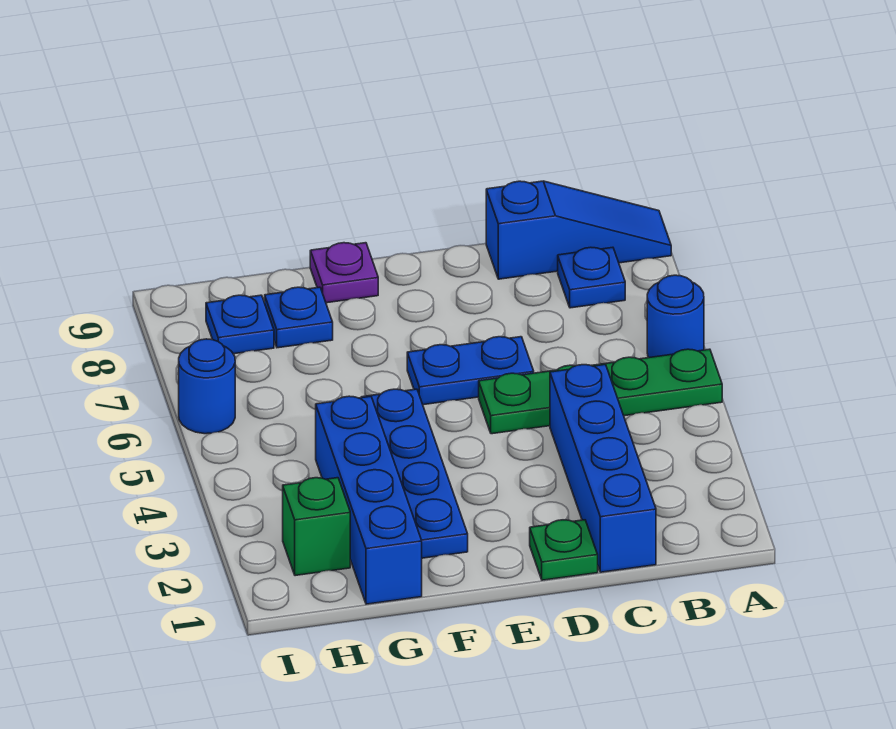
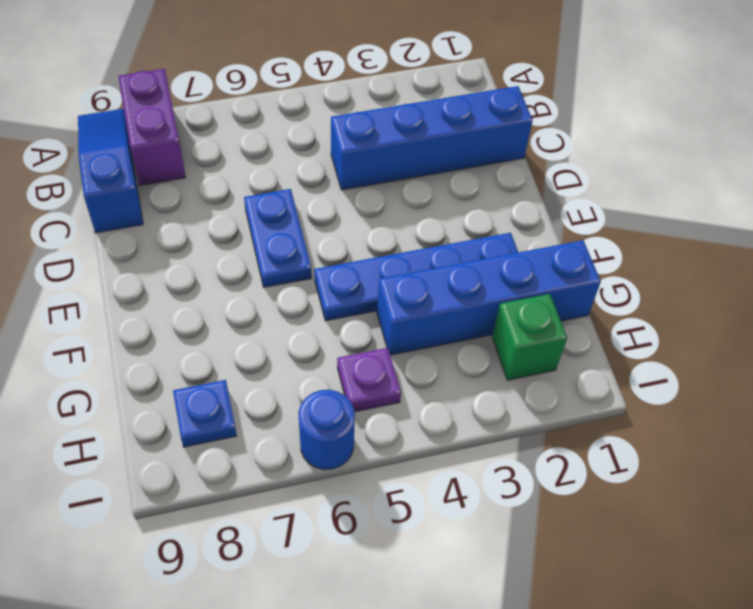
purple 1x2 brick [118,69,186,186] -> blue 1x1 plate [558,247,625,308]
purple 1x1 plate [337,348,401,412] -> purple 1x1 plate moved to [310,243,378,303]
none -> green 1x4 plate [479,349,722,434]
none -> blue 1x1 round brick [647,275,704,358]
none -> green 1x1 plate [530,520,598,580]

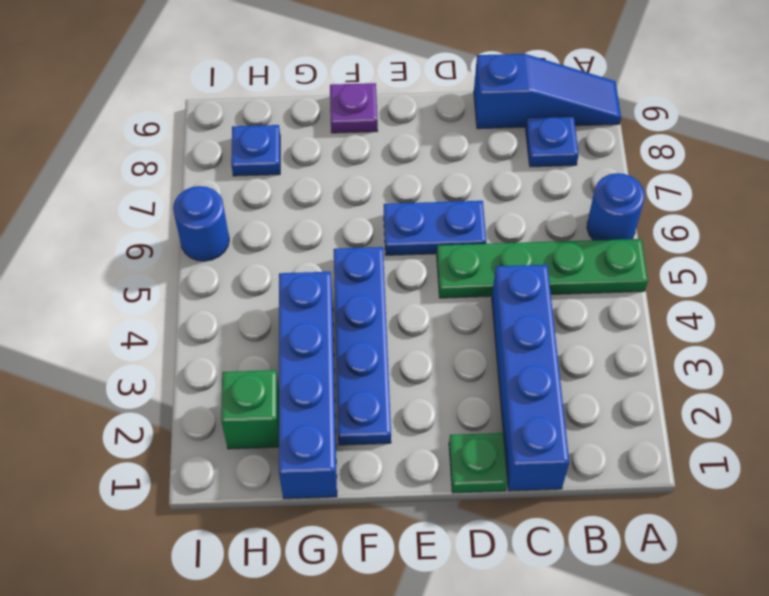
none -> blue 1x1 plate [265,287,333,348]

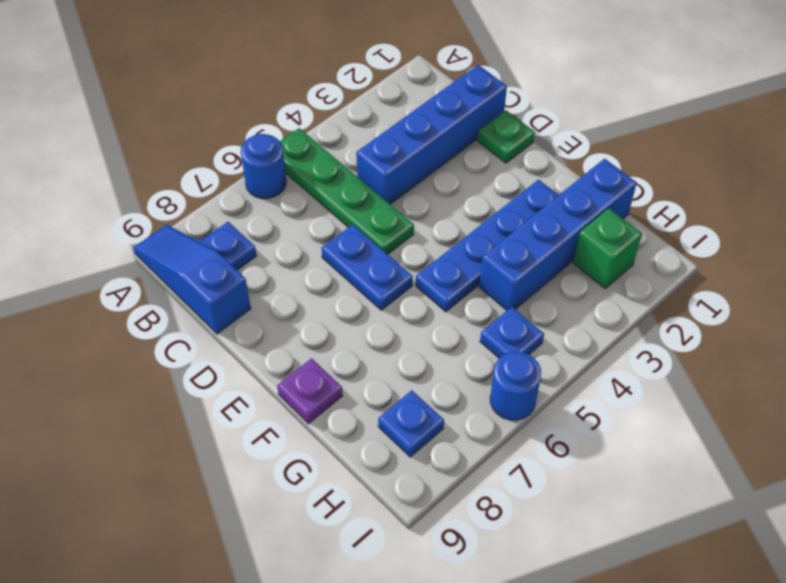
blue 1x1 plate [480,307,544,358] -> blue 1x1 plate moved to [265,287,333,348]

